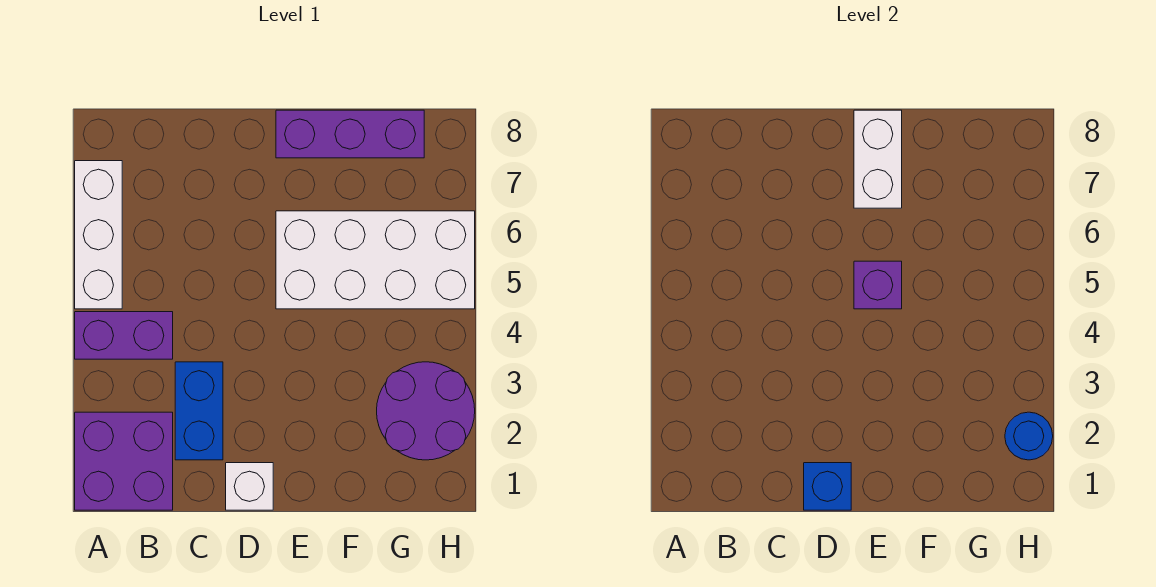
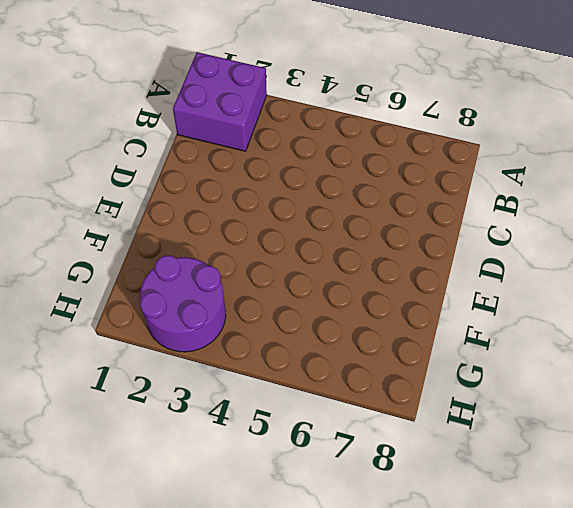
none -> purple 1x2 brick [75,312,173,359]
none -> white 1x3 brick [75,161,122,309]
none -> blue 1x2 brick [175,362,223,460]

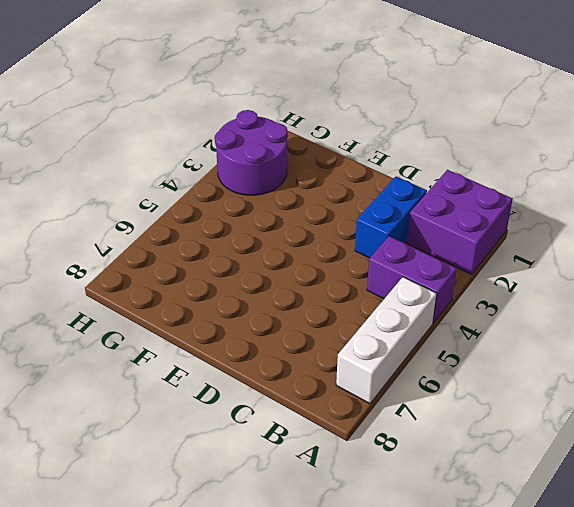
none -> white 1x1 brick [226,463,273,510]
none -> white 2x4 brick [276,211,475,309]
none -> purple 1x3 brick [276,110,424,158]

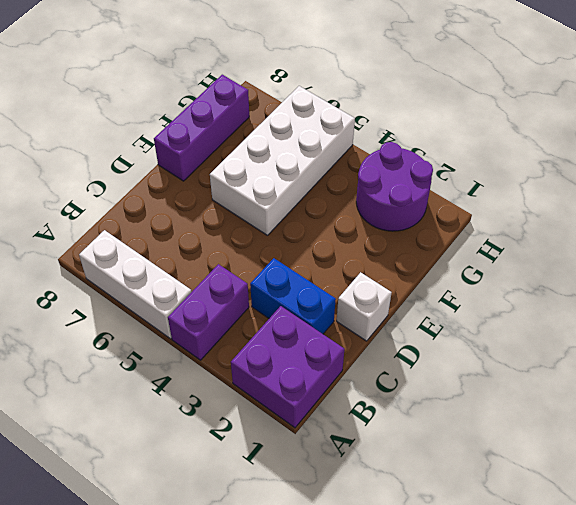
none -> blue 1x1 brick [804,463,851,510]
none -> purple 1x1 brick [854,261,902,309]
none -> white 1x2 brick [854,110,902,208]

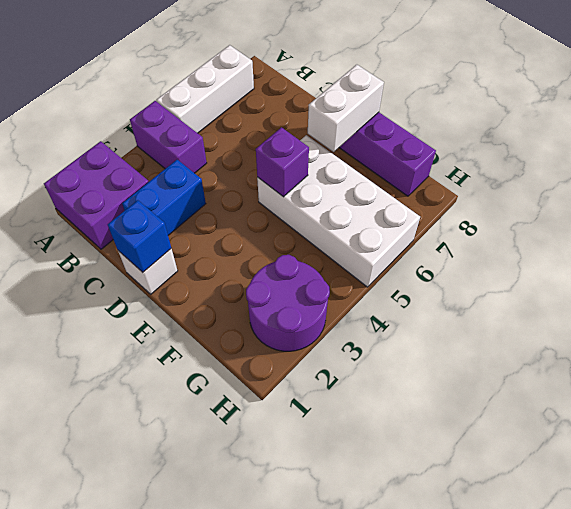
none -> blue 1x1 round brick [1005,412,1053,460]

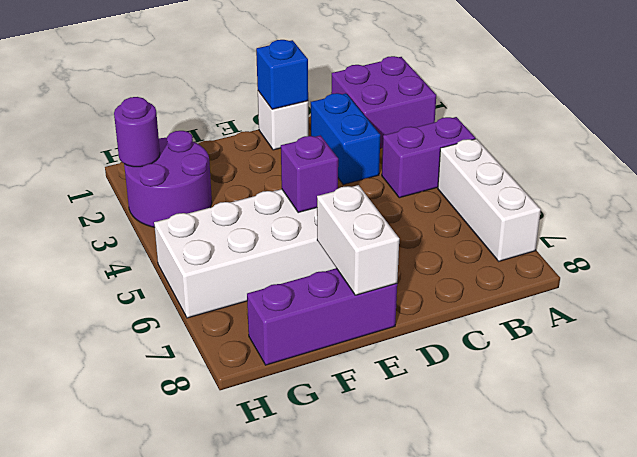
purple 1x1 round brick [114,97,160,167] -> blue 1x1 round brick [1005,412,1053,460]

